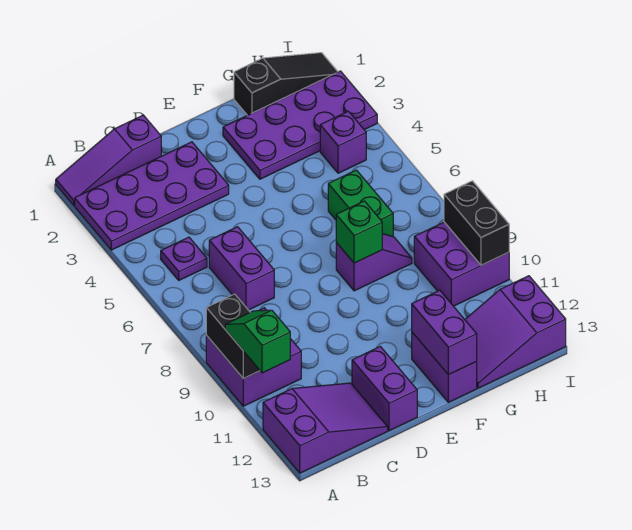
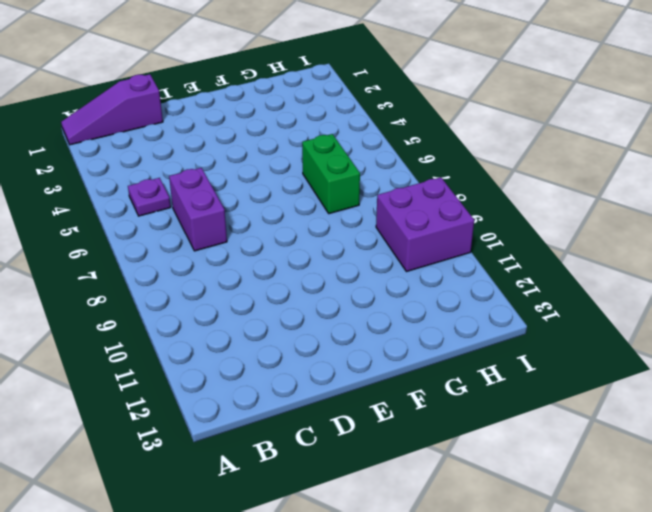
none -> purple 2x4 plate [75,142,229,250]
none -> purple 2x2 brick [206,308,301,406]
none -> purple 2x3 slope [263,383,388,473]

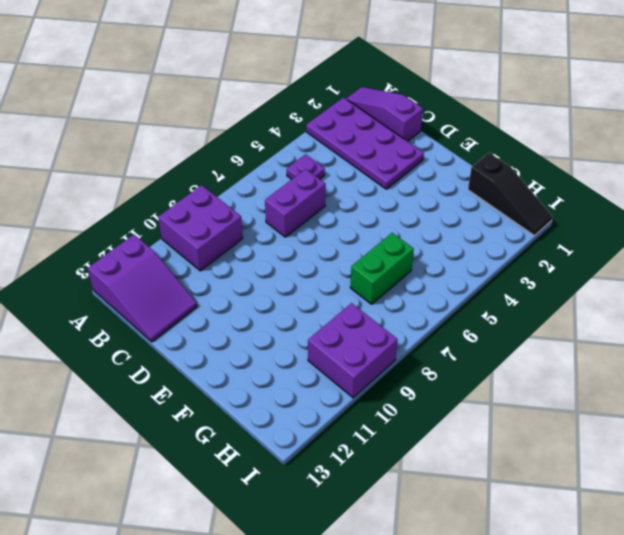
none -> purple 1x2 brick [352,346,417,431]
none -> purple 2x4 plate [223,71,377,179]
none -> purple 1x2 slope [336,234,412,291]

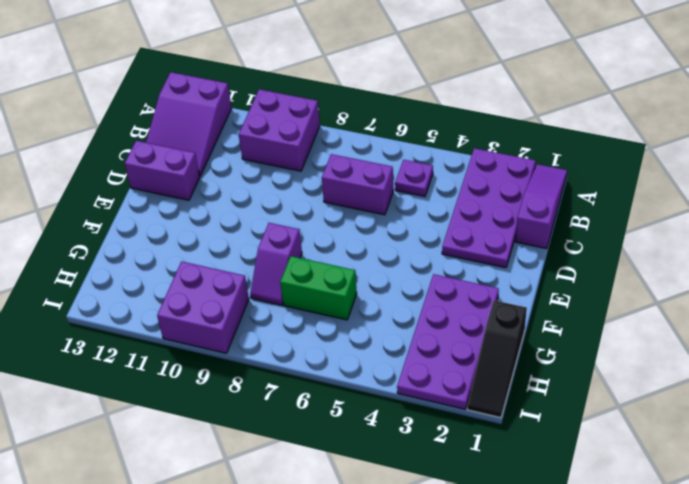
none -> purple 1x2 brick [412,332,477,402]
none -> purple 2x3 slope [465,276,566,388]
none -> purple 1x1 brick [320,111,366,173]

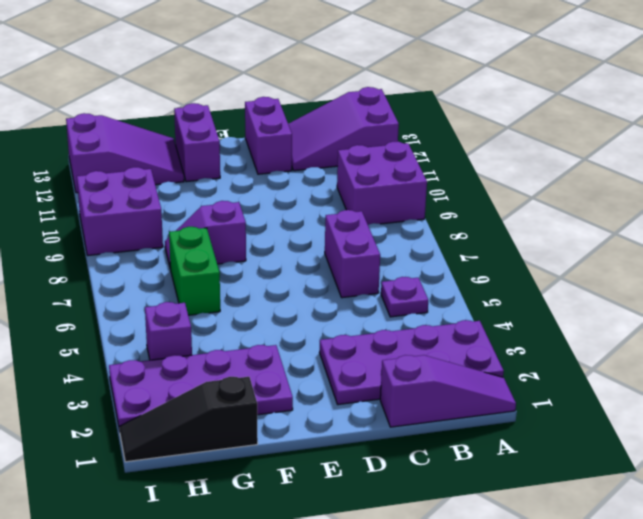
none -> black 1x2 brick [206,294,260,379]
none -> green 1x1 brick [336,201,382,263]
none -> purple 1x2 brick [412,290,477,375]

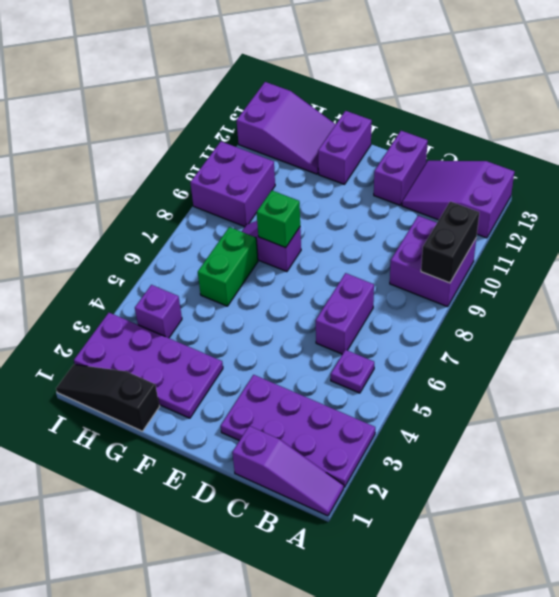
none -> purple 1x2 brick [412,290,477,375]
none -> black 1x2 brick [444,181,509,265]
none -> green 1x2 slope [225,310,290,373]

